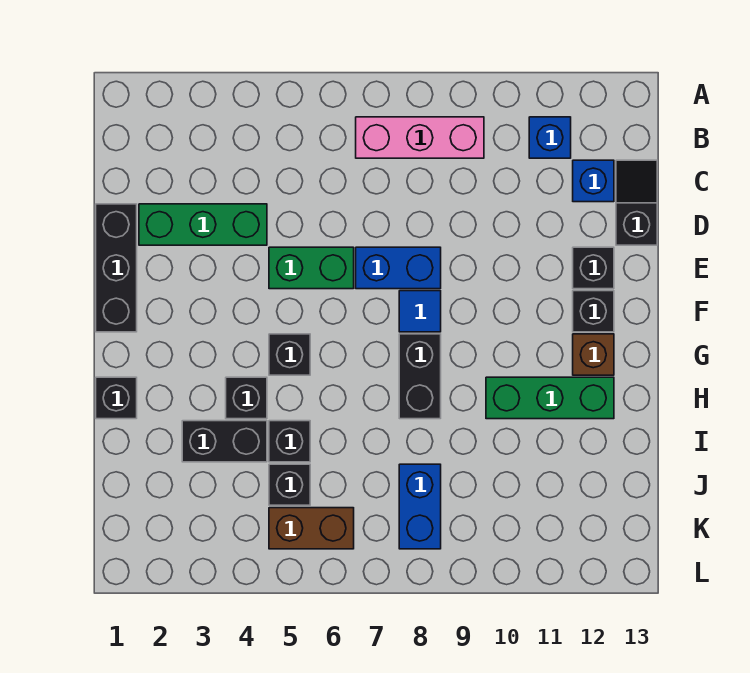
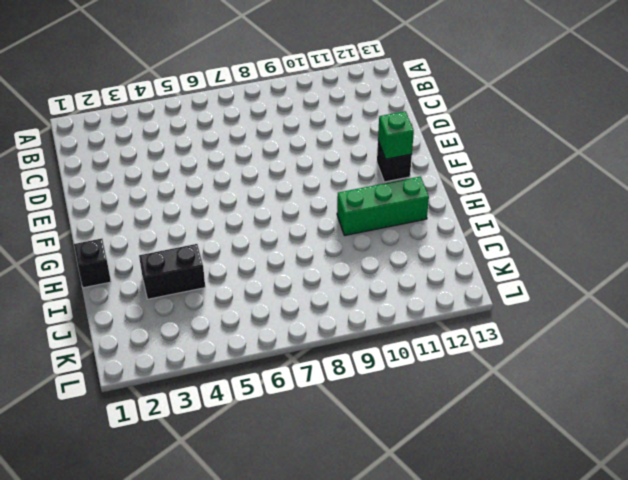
green 1x1 brick [378,111,414,159] -> none
none -> pink 1x3 brick [356,117,484,158]
none -> blue 1x1 brick [529,117,571,158]
none -> blue 1x1 brick [573,160,614,202]

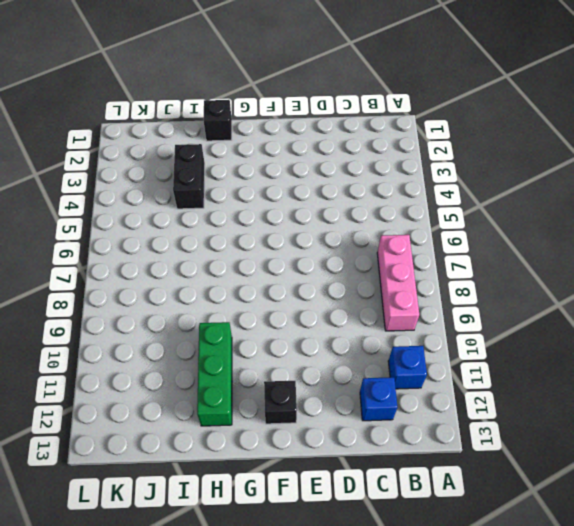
none -> black 1x2 slope [616,160,657,245]
none -> black 1x3 brick [96,204,137,332]
none -> green 1x3 brick [139,204,267,245]

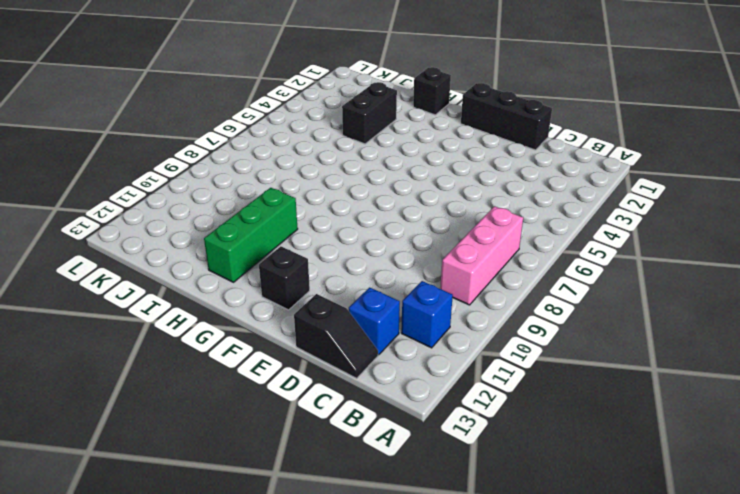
none -> green 1x3 brick [139,204,267,245]
none -> green 1x2 brick [269,247,354,289]
none -> blue 1x2 brick [356,247,441,289]

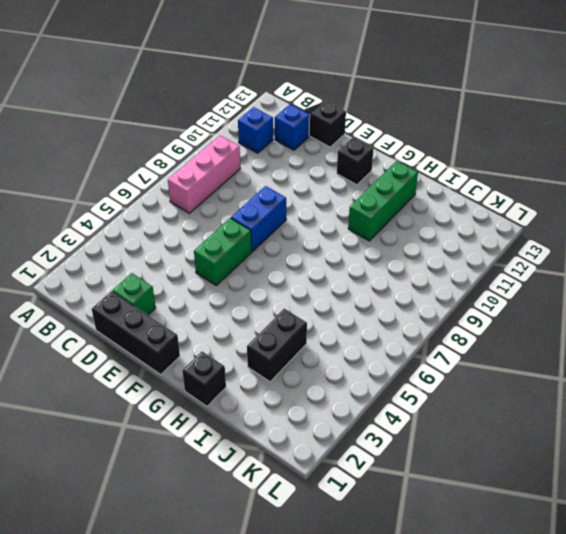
green 1x1 brick [113,273,156,315] -> green 1x3 brick [139,204,267,245]
none -> black 1x1 brick [573,247,614,289]
none -> blue 1x1 tile [399,291,441,332]
none -> black 1x1 brick [269,334,310,375]

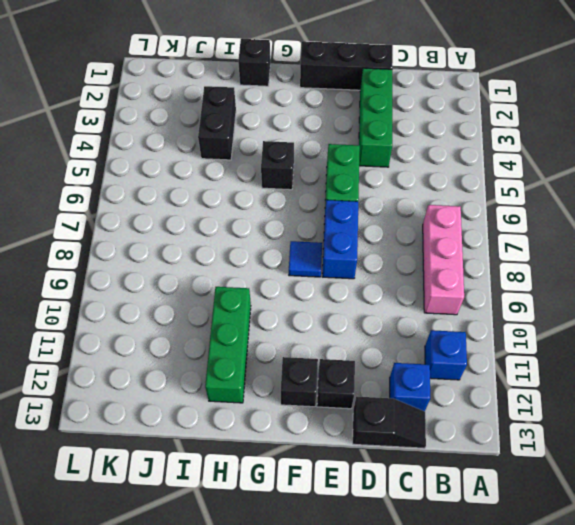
none -> black 1x2 brick [399,334,441,419]
none -> brown 1x1 brick [573,334,614,375]
none -> black 1x1 brick [226,377,267,419]

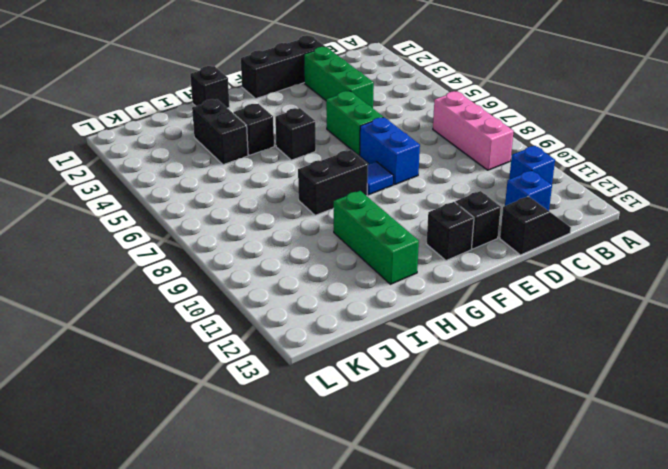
none -> brown 1x1 brick [573,334,614,375]
none -> black 1x1 brick [269,421,310,462]
none -> black 1x1 brick [269,464,310,505]

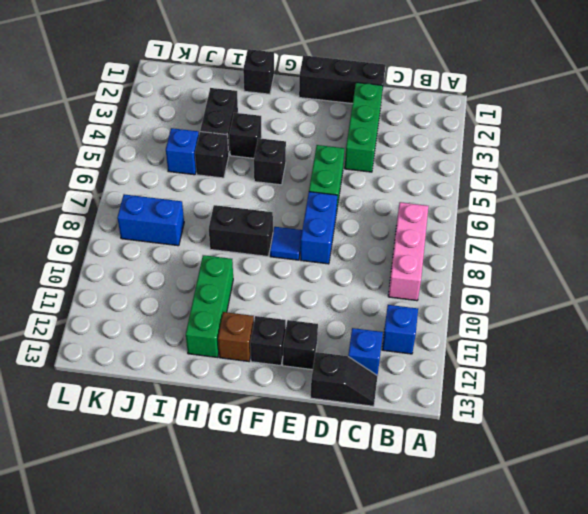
blue 1x1 brick [166,128,199,175] -> black 1x1 brick [269,464,310,505]
none -> brown 1x2 brick [269,508,354,549]

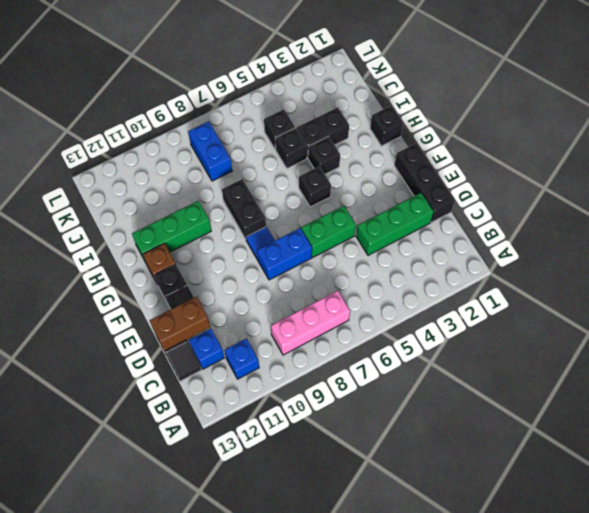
brown 1x2 brick [150,297,210,351] -> brown 1x2 brick moved to [269,508,354,549]

